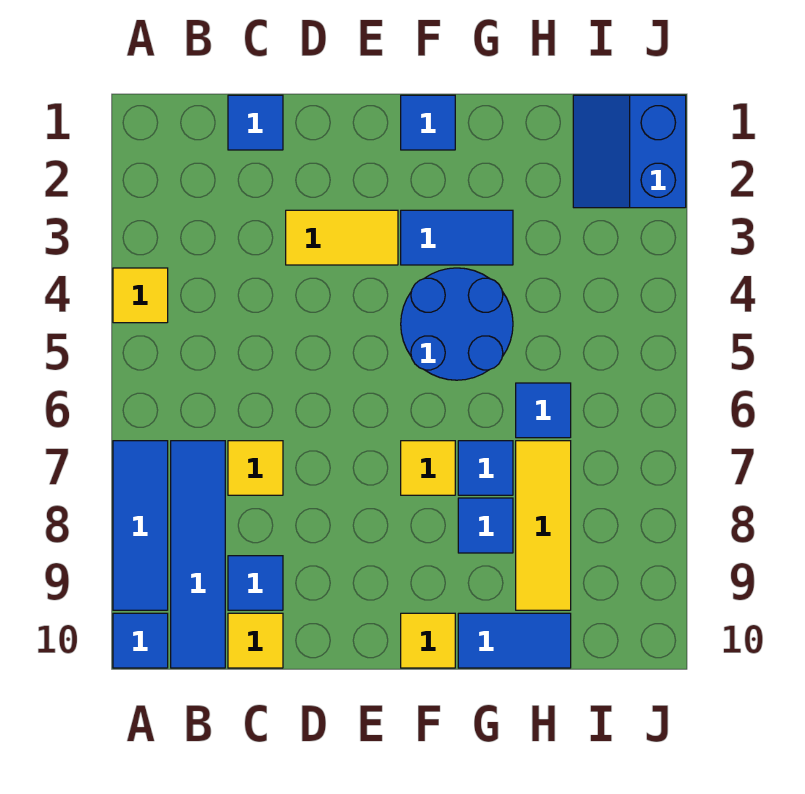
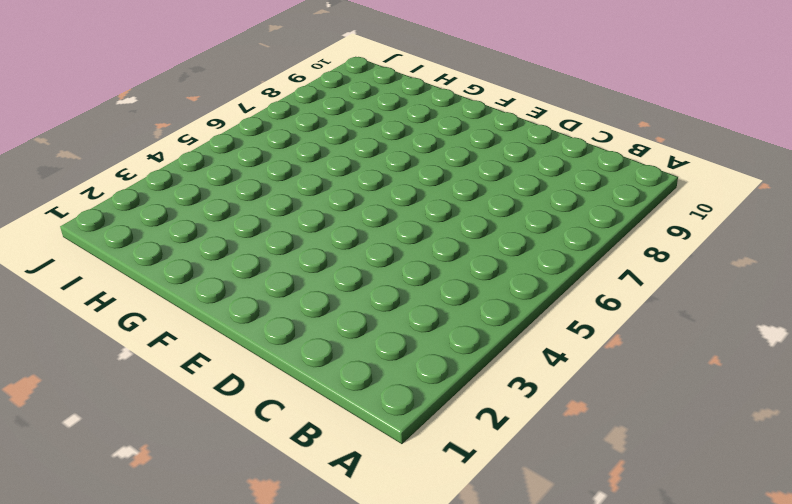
none -> yellow 1x1 tile [113,268,168,323]
none -> blue 1x3 tile [113,441,168,610]
none -> blue 1x1 tile [113,613,168,668]

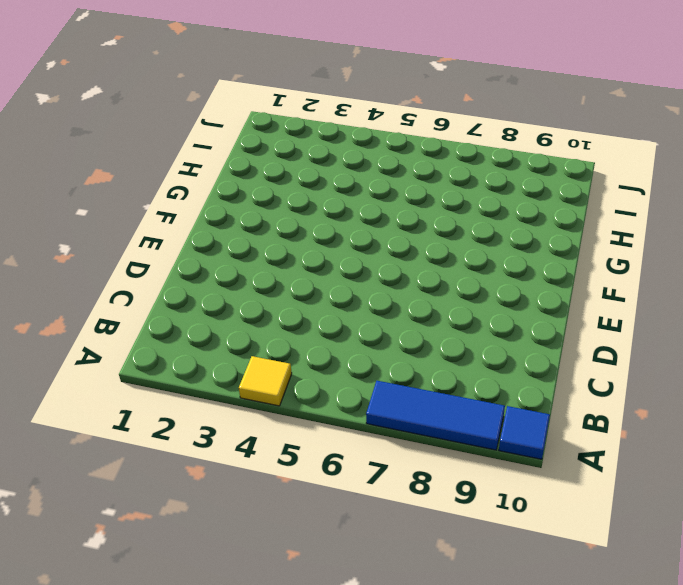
none -> blue 1x4 tile [171,441,225,668]
none -> blue 1x1 tile [228,95,283,150]
none -> yellow 1x1 tile [228,441,283,495]

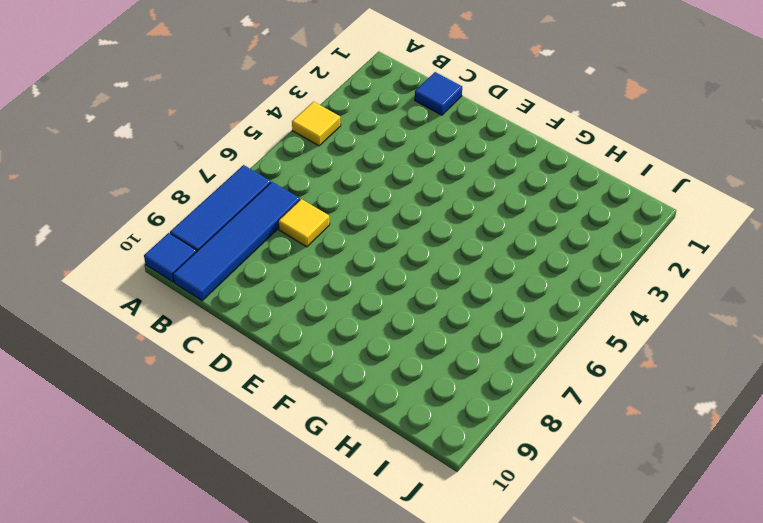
none -> blue 1x1 tile [228,556,283,610]
none -> yellow 1x1 tile [228,613,283,668]
none -> yellow 1x2 tile [286,210,398,265]

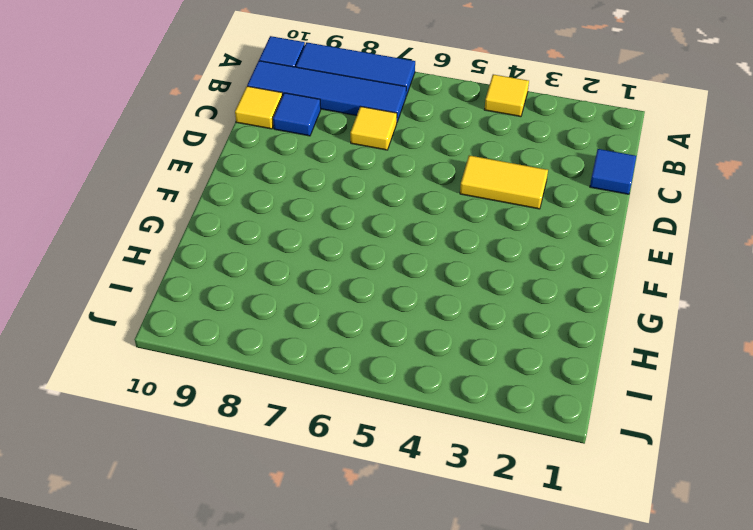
yellow 1x2 tile [460,155,548,209] -> yellow 1x2 tile turned to [286,210,398,265]
none -> blue 1x1 tile [401,95,455,150]
none -> blue 1x2 tile [401,210,513,265]
none -> blue 2x2 round brick [401,268,513,380]

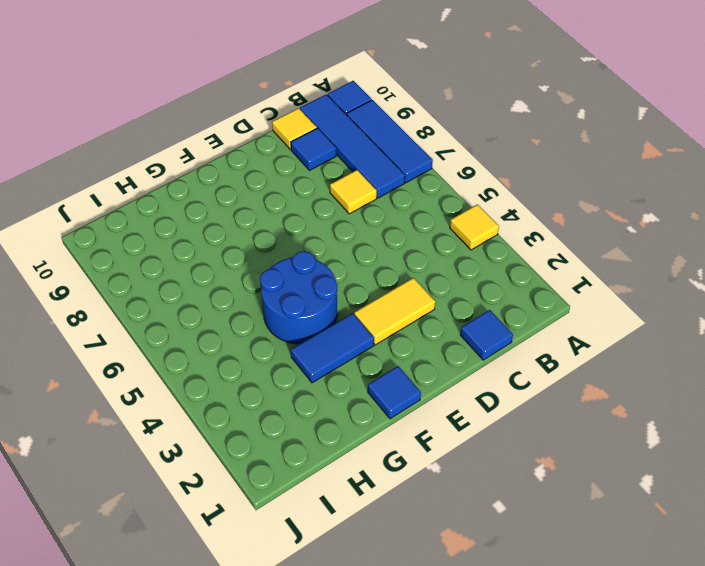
none -> yellow 1x1 tile [401,441,455,495]
none -> yellow 1x1 tile [401,613,455,668]
none -> blue 1x1 tile [458,441,513,495]

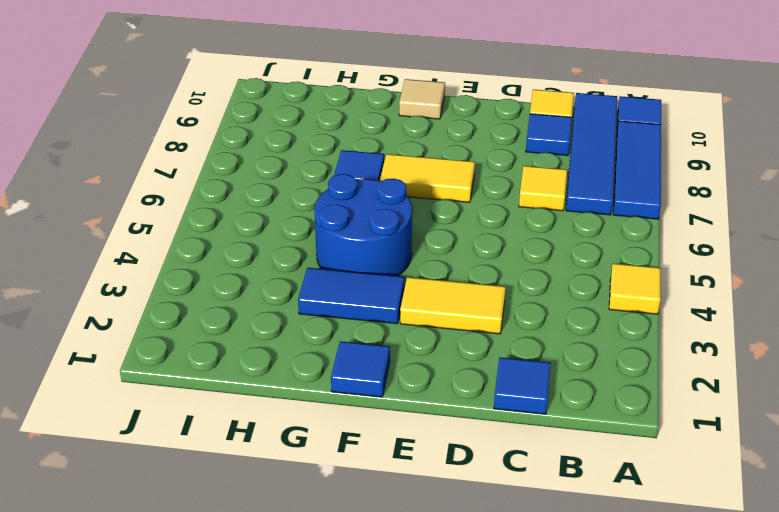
yellow 1x2 tile [380,154,475,202] -> yellow 1x1 tile [401,441,455,495]
tan 1x1 tile [399,79,445,119] -> yellow 1x1 tile [401,613,455,668]
none -> blue 1x1 tile [458,498,513,553]
none -> blue 1x2 tile [458,613,571,668]
none -> blue 1x1 tile [516,383,571,438]

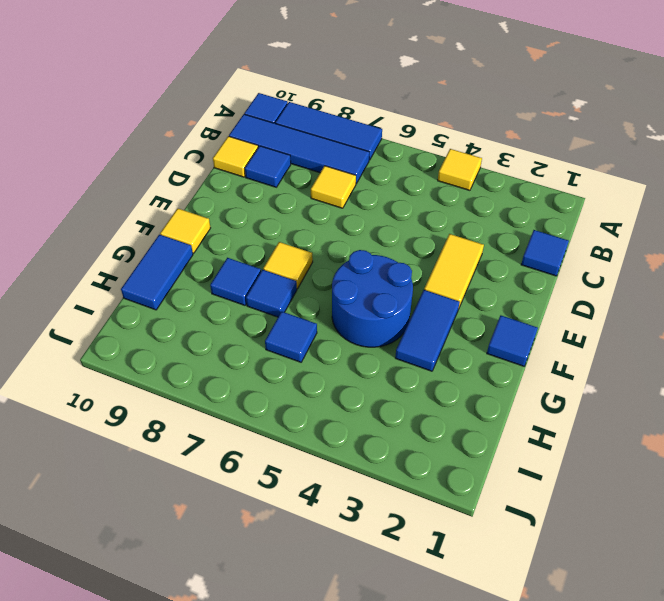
none -> yellow 1x3 tile [516,441,571,610]
none -> blue 2x2 slope [573,95,686,208]

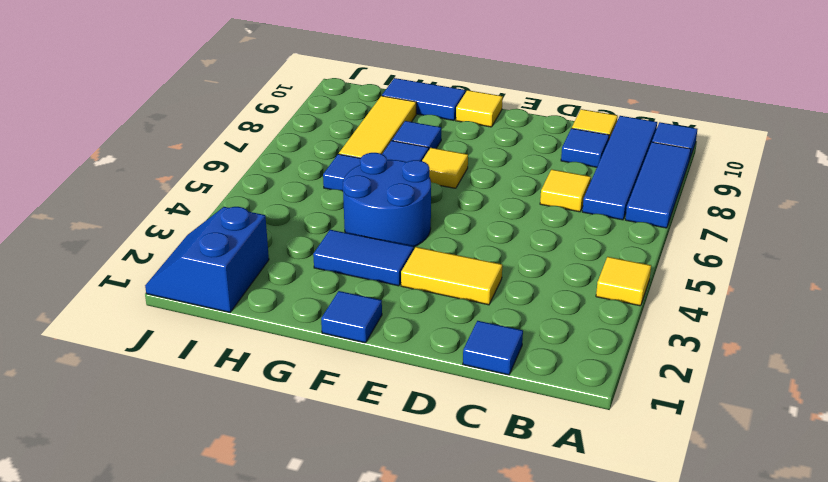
blue 2x2 slope [145,207,269,312] -> blue 2x2 slope turned to [573,95,686,208]

